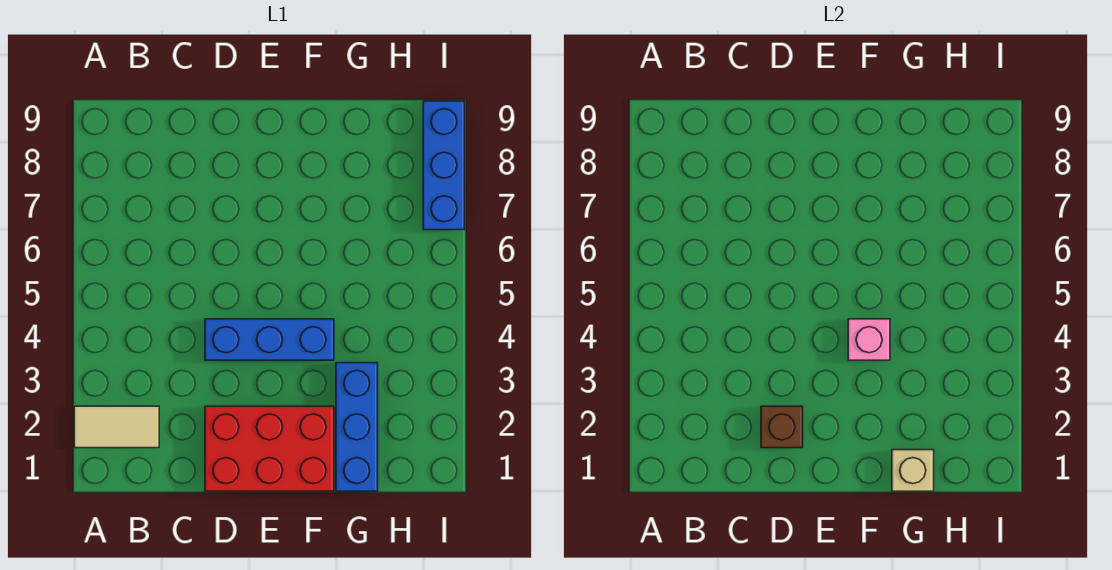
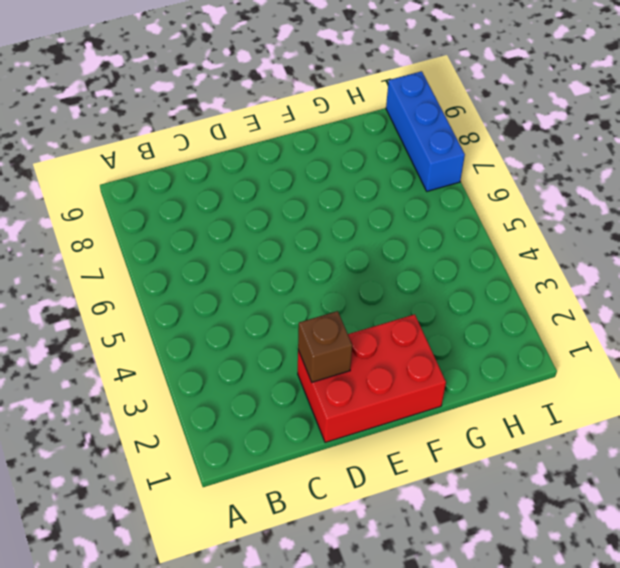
none -> tan 1x2 tile [74,406,159,448]
none -> blue 1x3 brick [205,319,334,360]

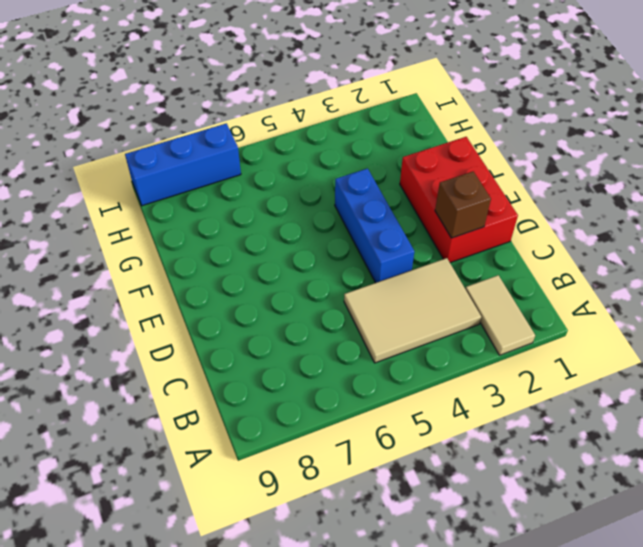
tan 2x3 tile [344,258,481,363] -> none
none -> blue 1x3 brick [336,363,378,491]
none -> pink 1x1 brick [848,319,890,360]

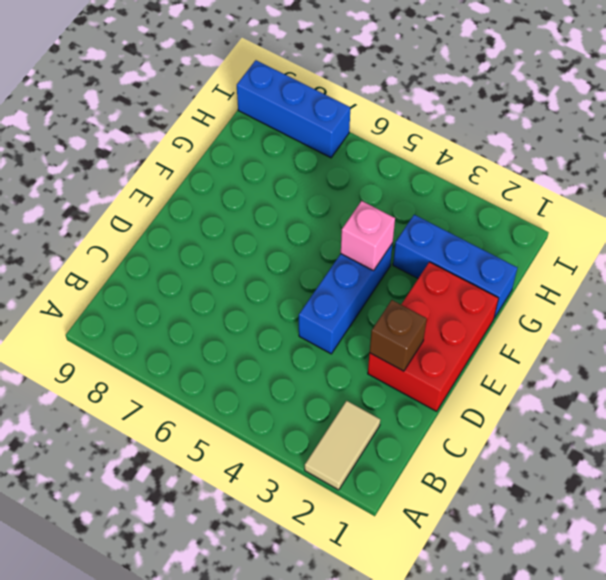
none -> tan 1x1 brick [892,450,934,491]

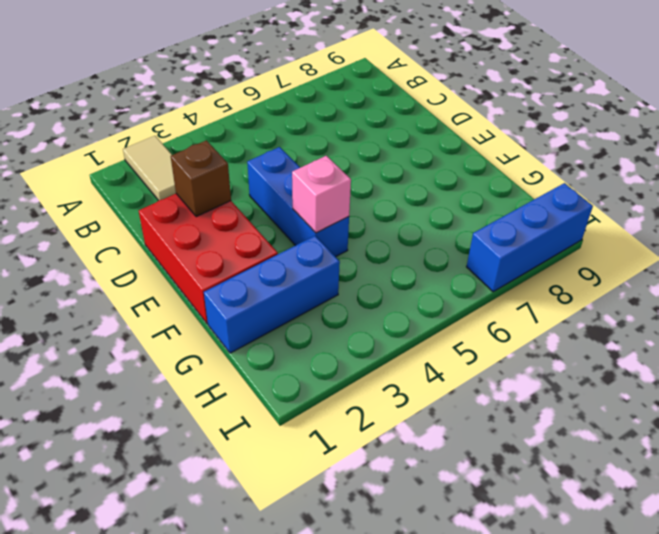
none -> tan 1x1 brick [892,450,934,491]

